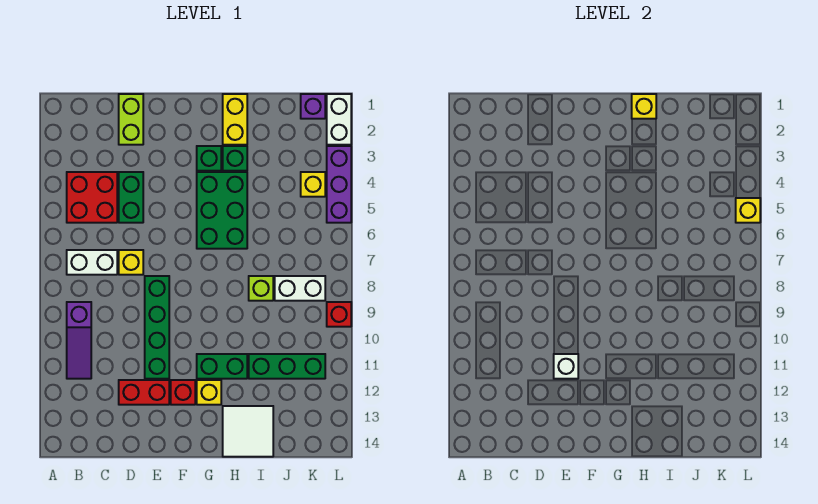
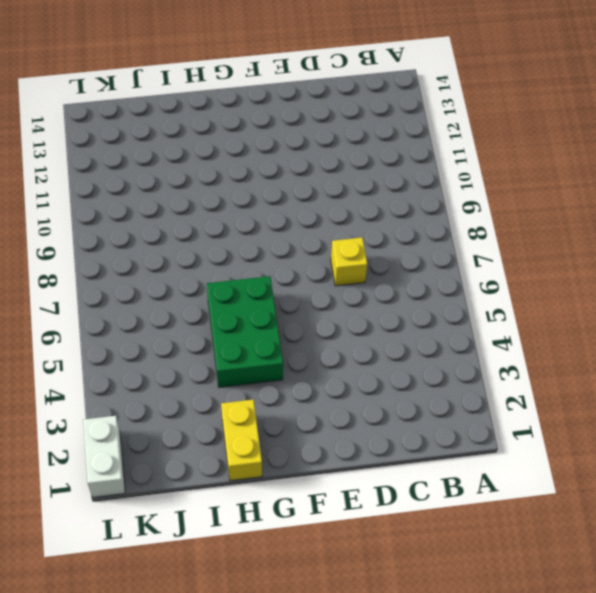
none -> red 2x2 brick [67,172,117,223]
none -> white 1x2 brick [67,250,117,275]
none -> purple 1x3 slope [67,302,91,379]

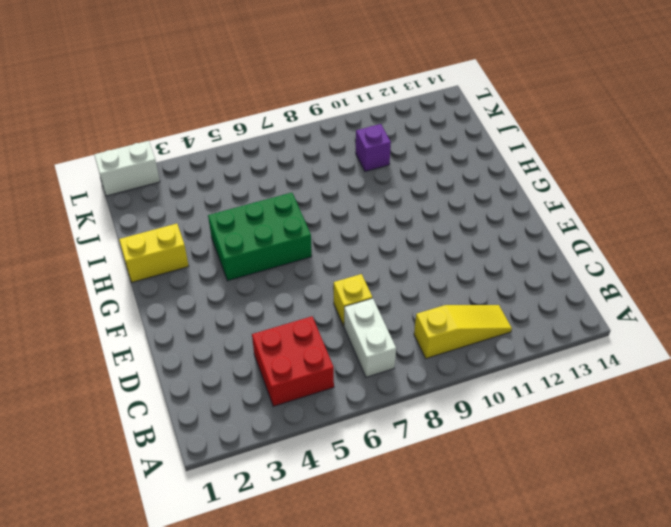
yellow 1x3 slope [414,305,512,359] -> purple 1x3 slope [67,302,91,379]
purple 1x1 brick [356,124,391,171] -> purple 1x1 brick moved to [301,94,325,119]
none -> lime 1x2 brick [119,94,143,145]
none -> green 1x2 brick [119,172,143,223]
none -> red 1x2 brick [119,380,169,405]

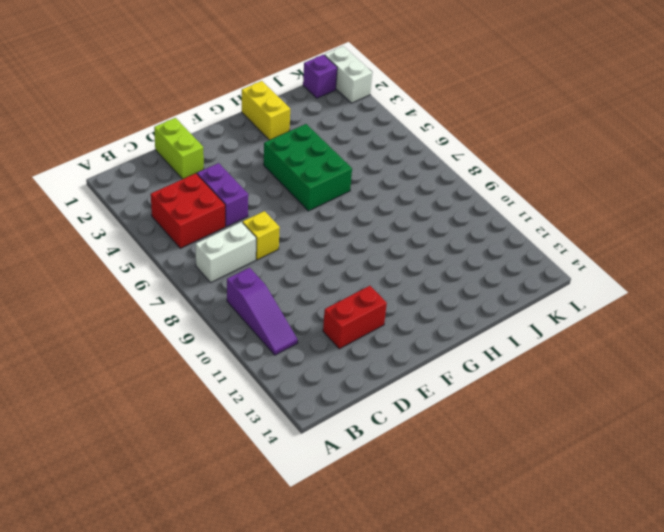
purple 1x2 brick [197,163,248,227] -> green 1x2 brick [119,172,143,223]
none -> green 1x4 brick [145,276,169,379]
none -> red 1x1 brick [171,380,195,405]
none -> green 1x1 brick [197,146,221,171]

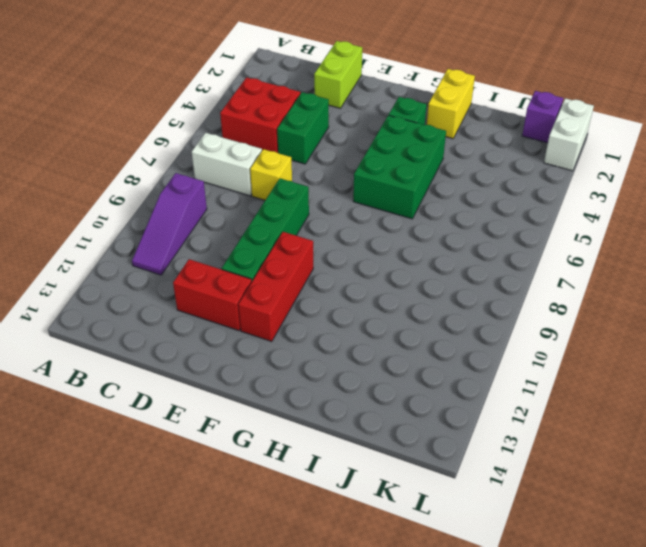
red 1x3 brick [238,232,313,342] -> red 1x1 brick [171,380,195,405]
none -> green 1x2 brick [197,354,247,379]
none -> yellow 1x1 brick [197,380,221,405]
none -> green 1x1 brick [223,146,247,171]

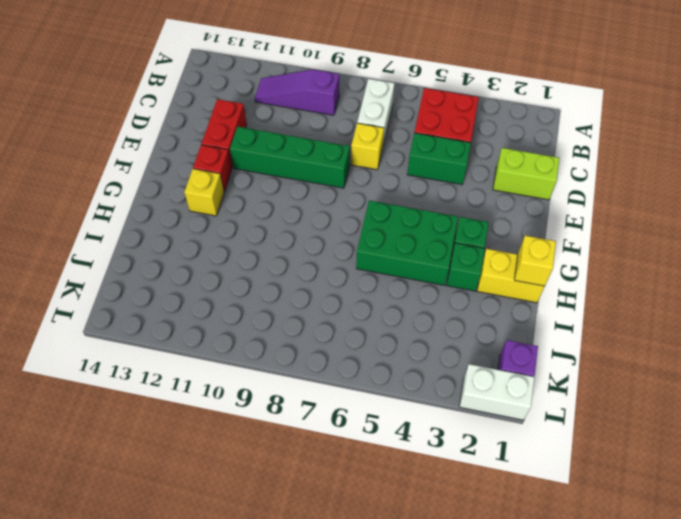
none -> green 1x2 brick [197,354,247,379]
none -> white 2x2 tile [223,406,273,457]
none -> lime 1x1 brick [249,276,273,301]

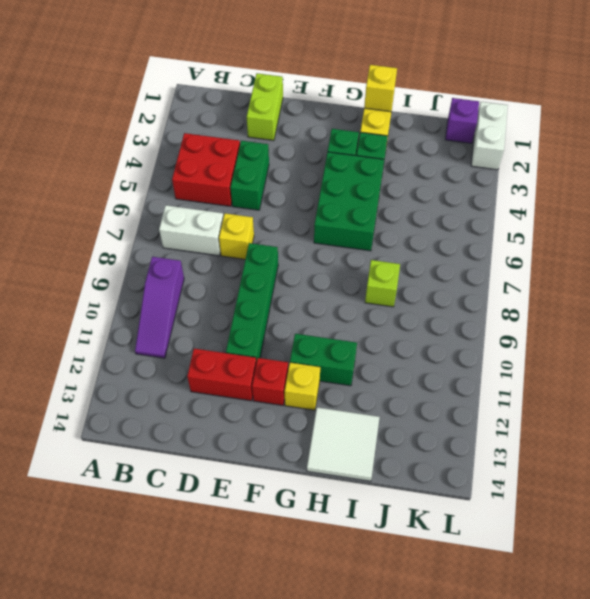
none -> green 1x3 brick [249,354,325,379]
none -> white 1x2 brick [275,276,325,301]
none -> yellow 1x1 brick [301,172,325,197]

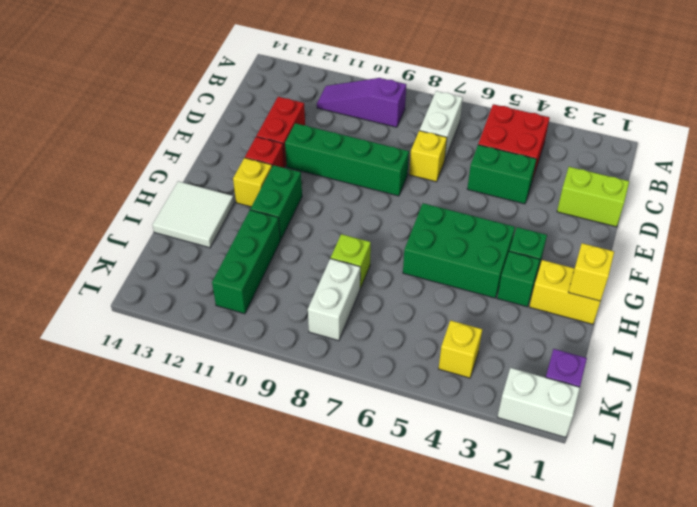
none -> purple 1x3 brick [327,146,351,223]
none -> red 1x1 brick [327,302,351,327]
none -> white 1x1 brick [554,354,578,379]

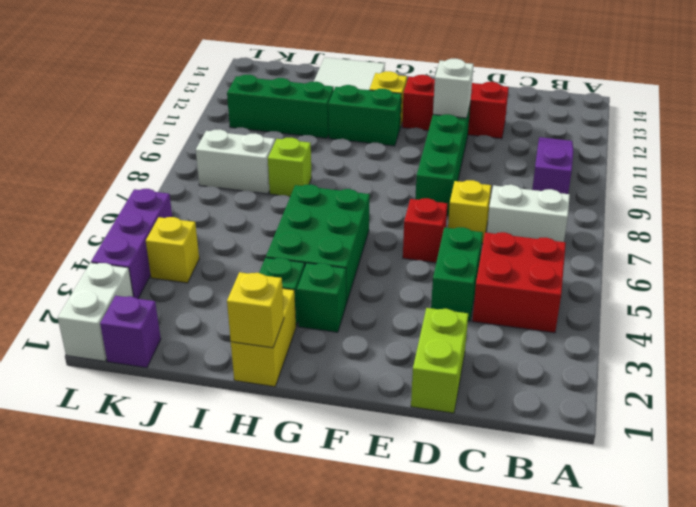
red 1x1 brick [403,198,447,263] -> red 1x1 brick moved to [327,302,351,327]
none -> yellow 1x1 brick [736,198,760,223]

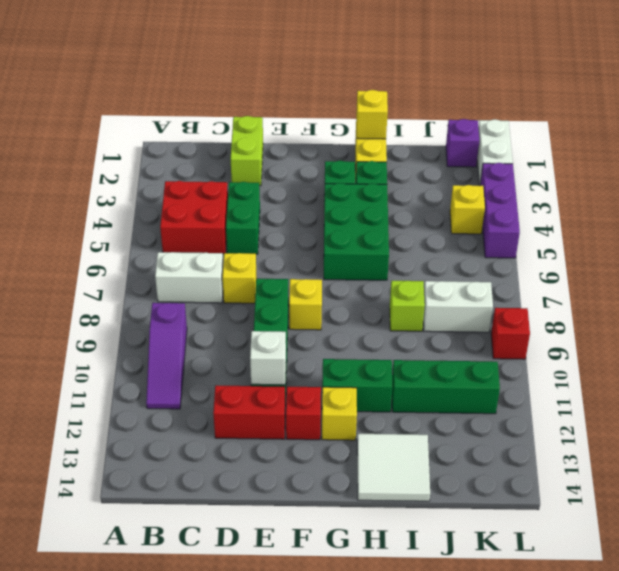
yellow 1x1 brick [289,279,322,330] -> yellow 1x1 brick moved to [736,198,760,223]

